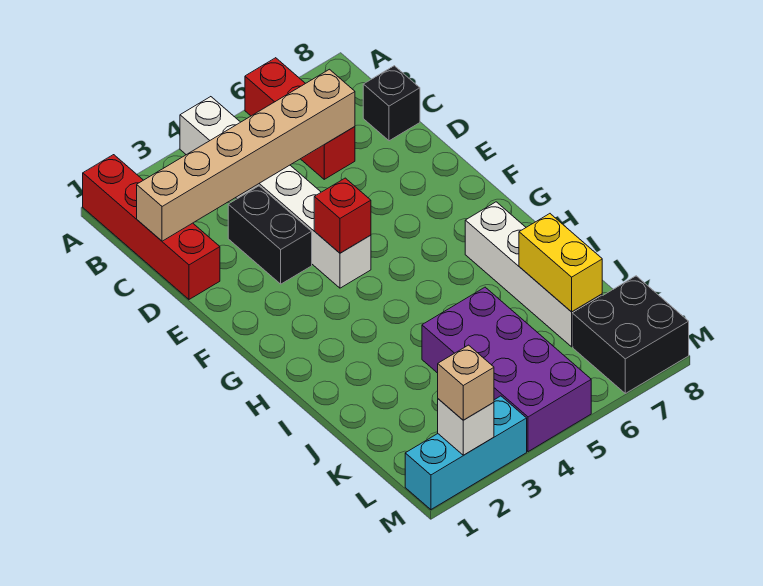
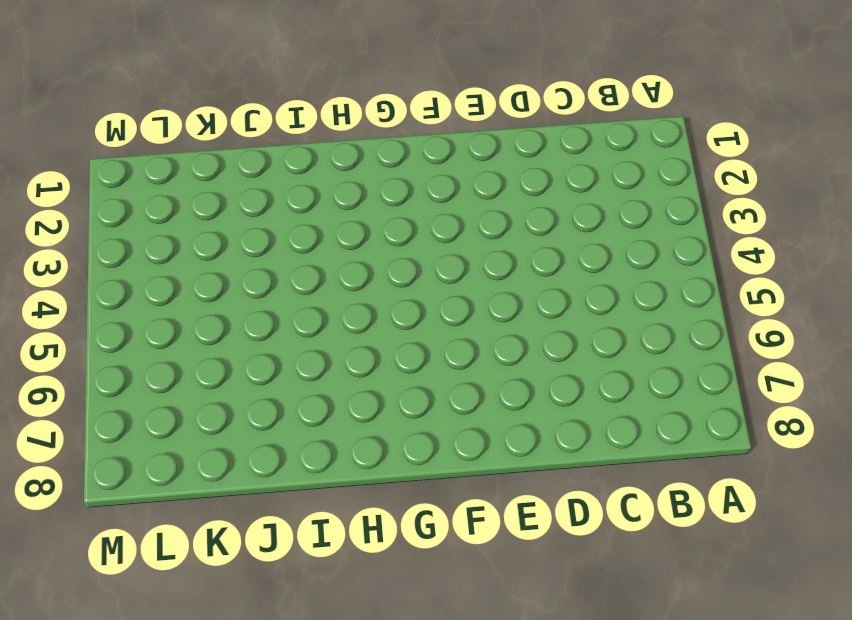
none -> red 1x4 brick [83,155,220,299]
none -> white 1x6 brick [180,97,371,288]
none -> red 1x3 brick [245,58,355,179]

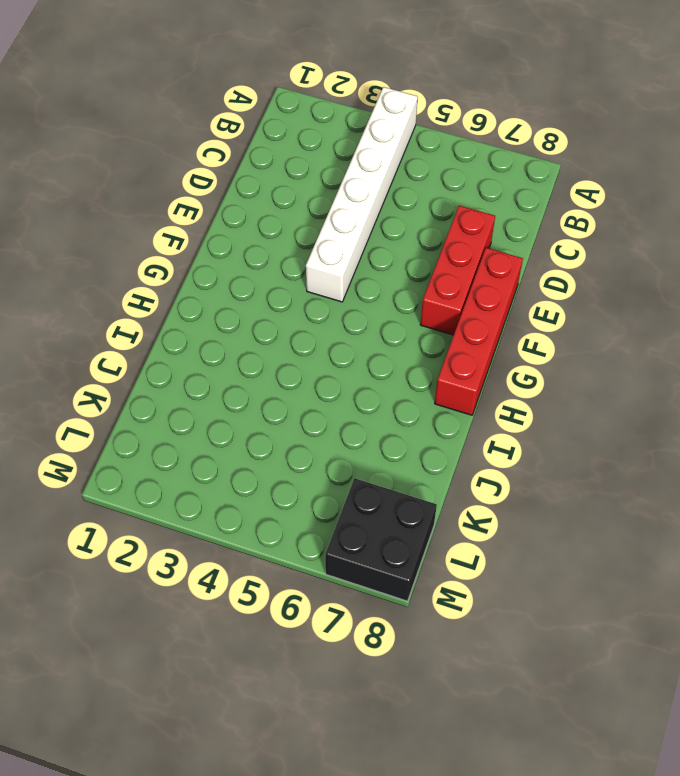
red 1x3 brick [420,206,495,335] -> red 1x3 brick moved to [245,58,355,179]
red 1x4 brick [435,248,523,415] -> red 1x4 brick moved to [83,155,220,299]
none -> black 1x1 brick [363,66,420,141]
none -> black 1x2 brick [228,186,312,284]
none -> white 1x4 brick [465,202,602,347]

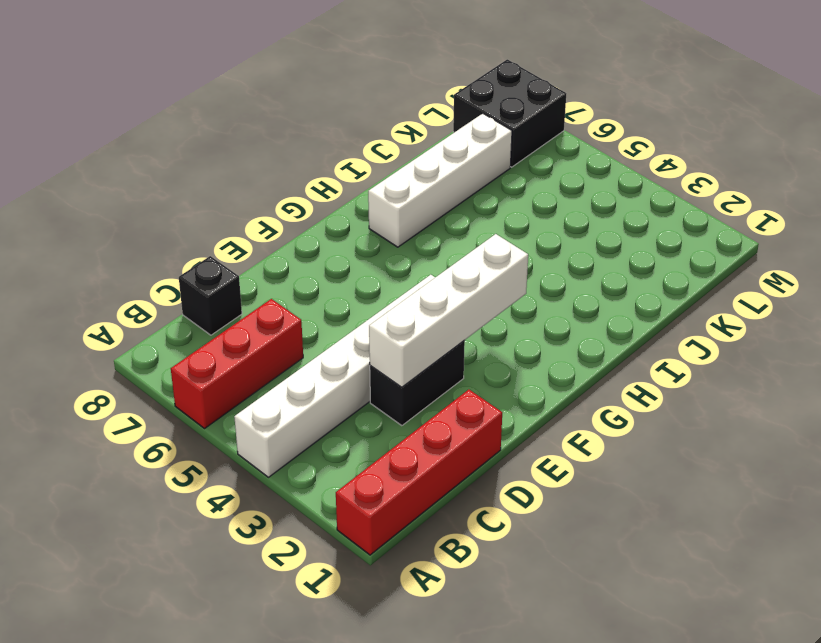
white 1x4 brick [369,234,528,387] -> none
none -> purple 2x4 brick [422,287,591,452]
none -> cyan 1x3 brick [405,396,527,510]
none -> tan 1x6 brick [137,69,355,241]

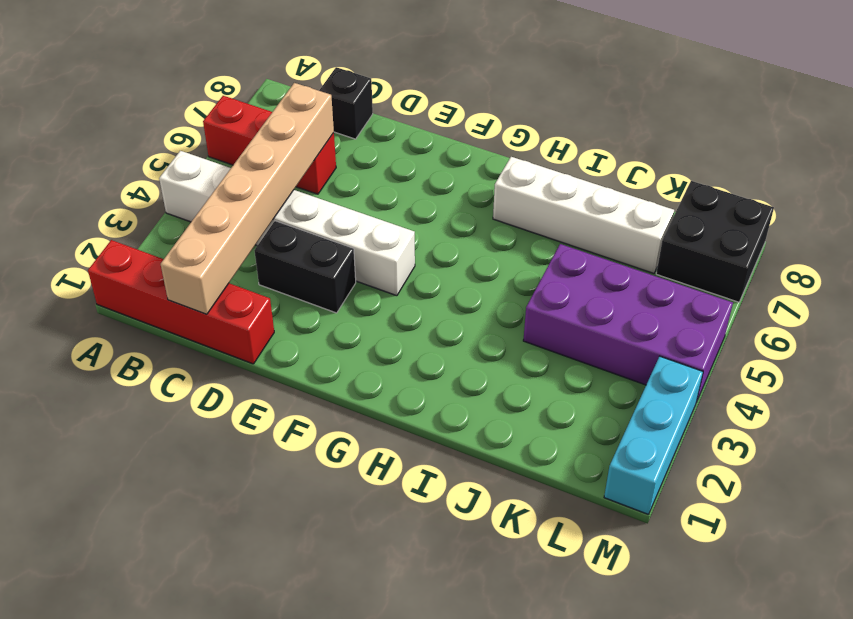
none -> red 1x1 brick [314,178,371,253]
none -> yellow 1x2 brick [519,214,602,312]
none -> white 1x1 brick [438,399,494,455]

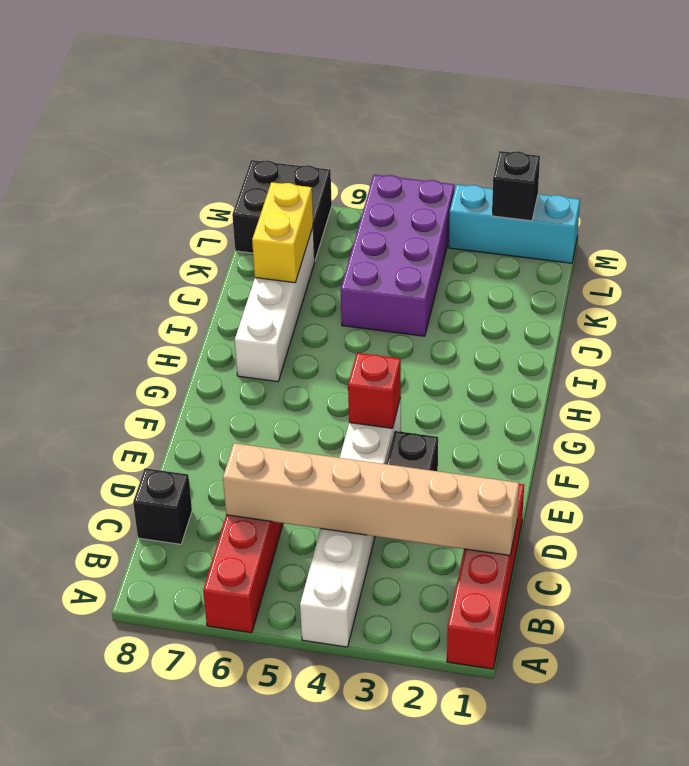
black 1x1 brick [492,151,540,221] -> white 1x1 brick [438,399,494,455]
none -> tan 1x1 brick [438,345,494,420]

